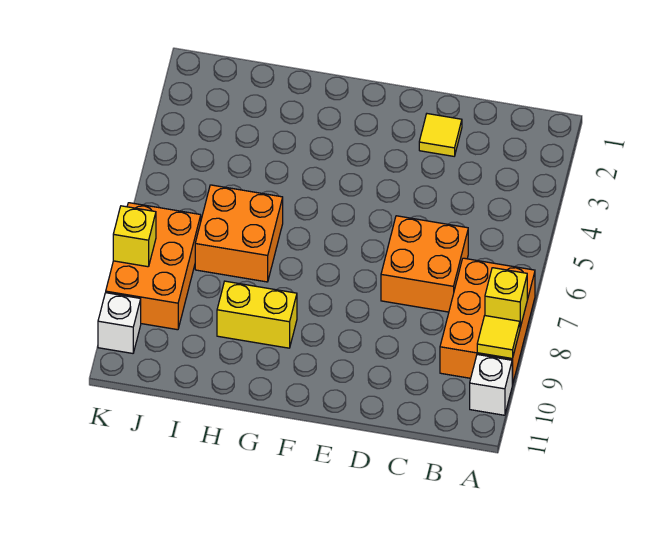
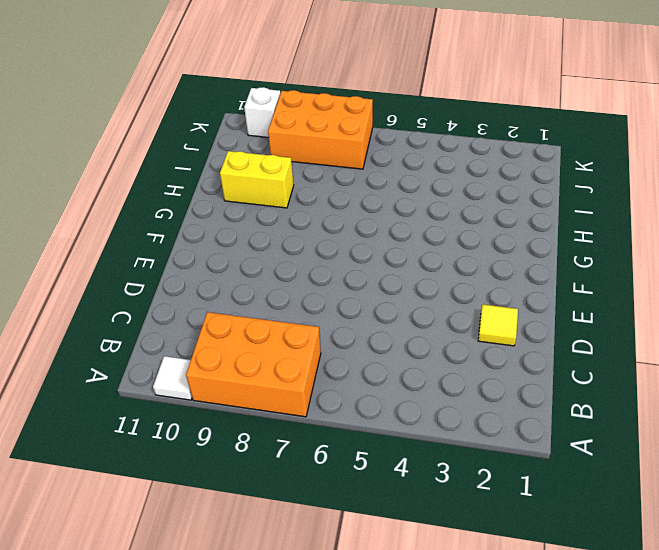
white 1x1 tile [153,356,192,400] -> white 1x1 brick [470,355,512,415]
yellow 1x2 brick [220,151,294,208] -> yellow 1x2 brick turned to [217,281,297,348]
none -> orange 2x2 brick [381,216,468,312]
none -> orange 2x2 brick [195,185,283,282]

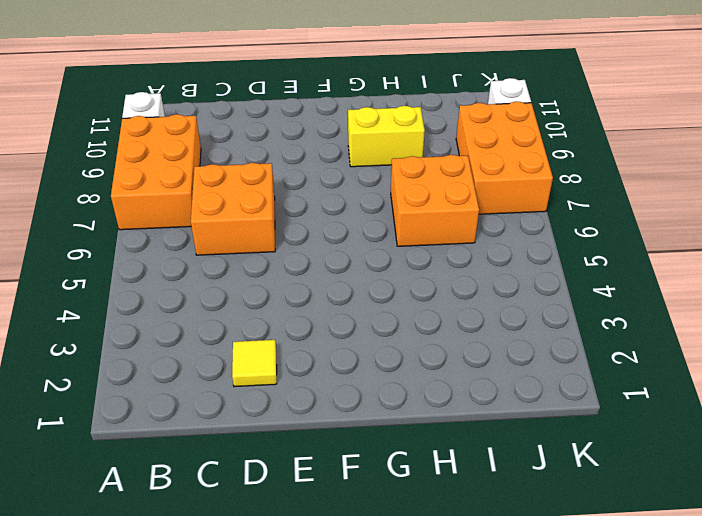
none -> yellow 1x1 brick [485,268,527,327]
none -> yellow 1x1 tile [477,316,520,359]

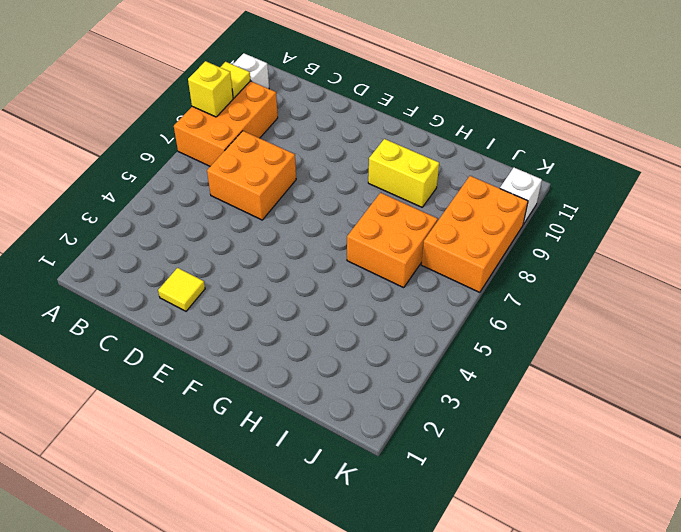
none -> yellow 1x1 brick [113,206,156,267]

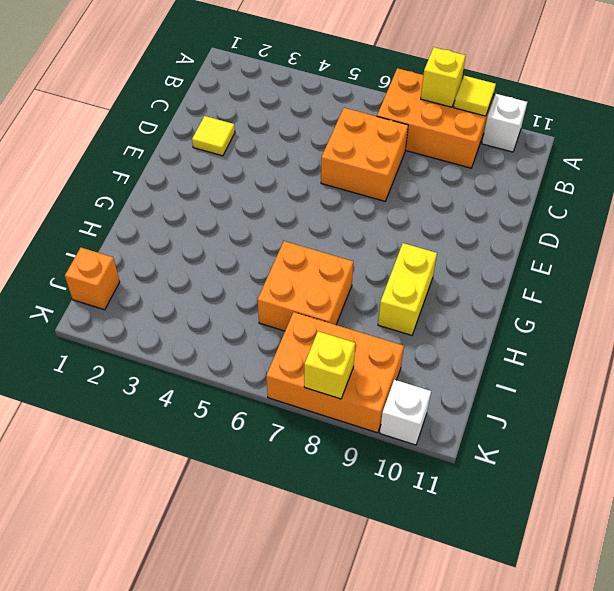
orange 1x1 brick [65,248,120,310] -> none

